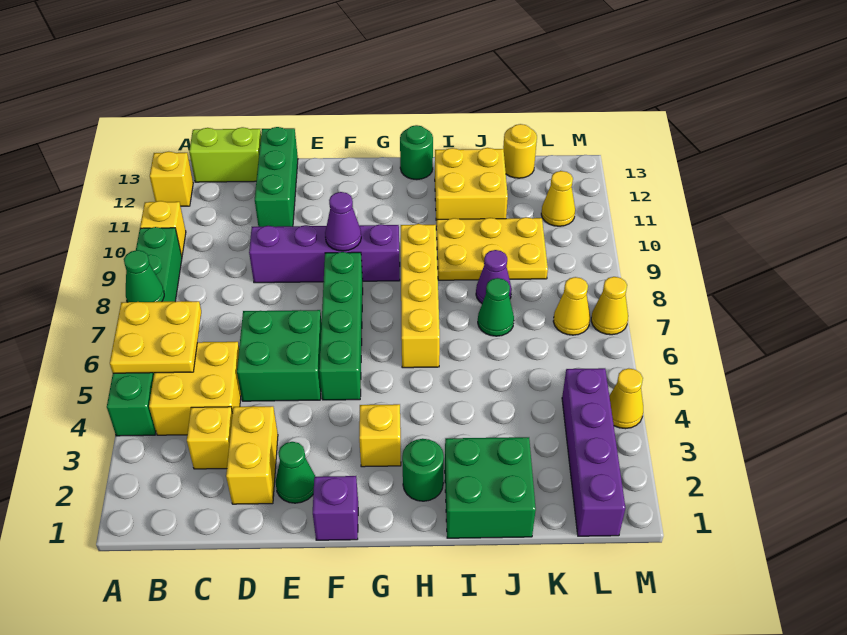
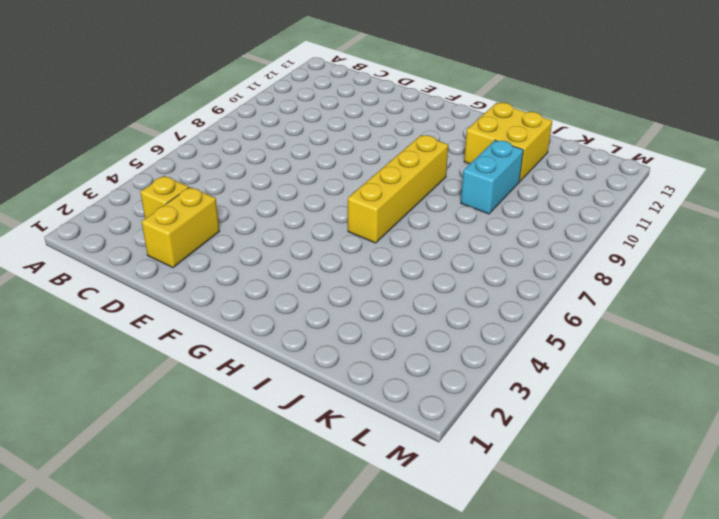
cyan 1x2 brick [461,140,523,214] -> yellow 2x3 plate [436,217,548,280]
none -> green 1x6 brick [107,227,182,436]
none -> yellow 1x1 brick [140,201,186,256]
none -> yellow 1x1 brick [150,151,193,206]
none -> yellow 2x2 brick [149,342,241,435]

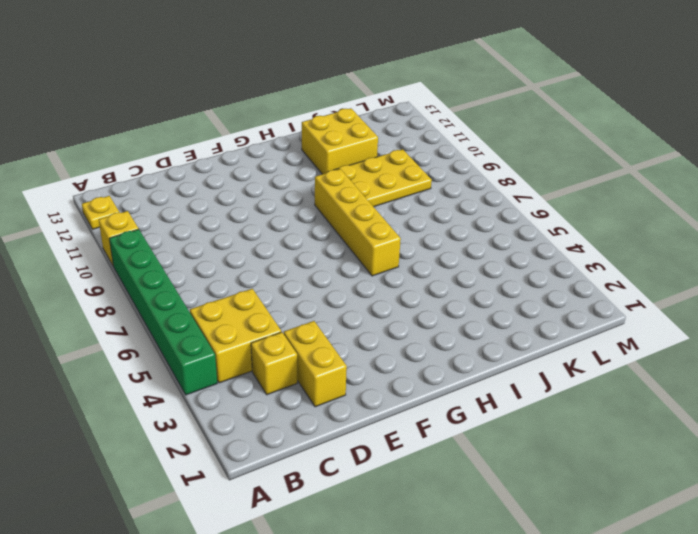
yellow 1x1 plate [82,196,119,229] -> yellow 1x1 brick [150,151,193,206]
none -> lime 1x2 brick [189,127,261,182]
none -> green 2x2 brick [237,310,322,401]
none -> purple 1x4 brick [249,224,400,283]
none -> green 1x3 brick [255,127,298,227]

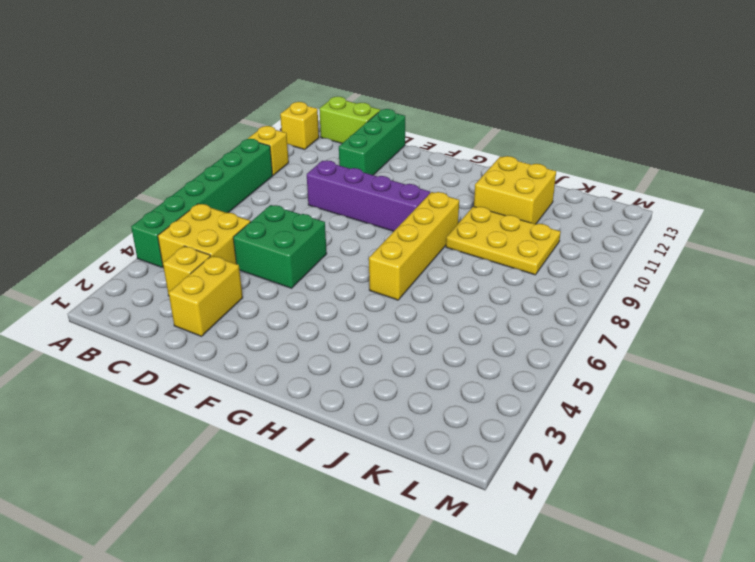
none -> green 1x1 cone [276,442,315,503]
none -> purple 1x1 brick [313,476,358,540]
none -> green 1x4 brick [319,252,363,400]
none -> yellow 1x1 brick [359,404,401,467]

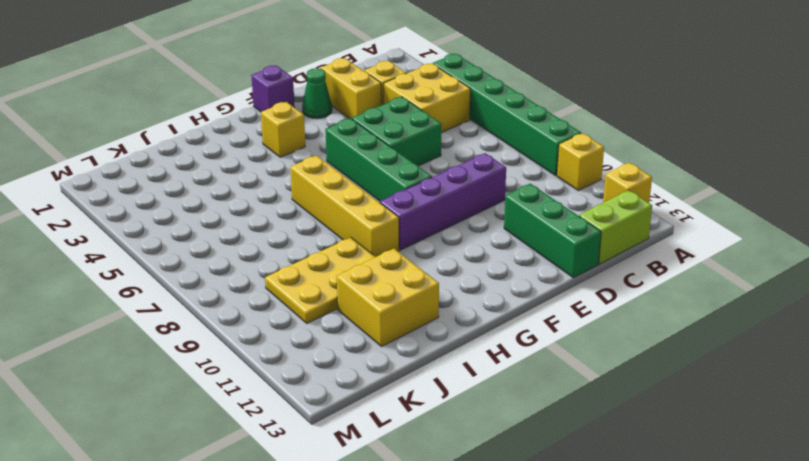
none -> green 1x1 round brick [402,439,444,501]
none -> green 1x1 round brick [400,125,433,180]
none -> green 2x2 brick [445,437,536,538]
none -> green 1x1 cone [478,278,514,336]

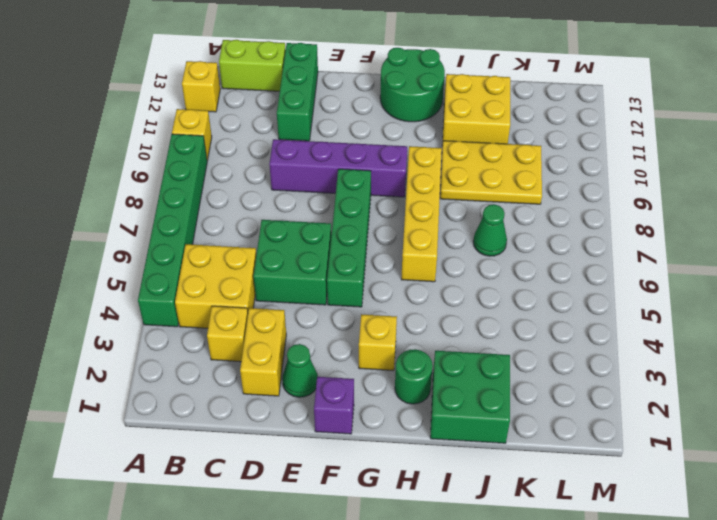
green 2x2 round brick [380,48,445,122] -> green 1x1 round brick [400,125,433,180]
none -> purple 1x1 cone [476,250,512,303]
none -> yellow 1x1 round brick [503,124,537,178]
none -> purple 1x4 brick [562,368,625,536]
none -> yellow 1x1 cone [553,277,590,335]

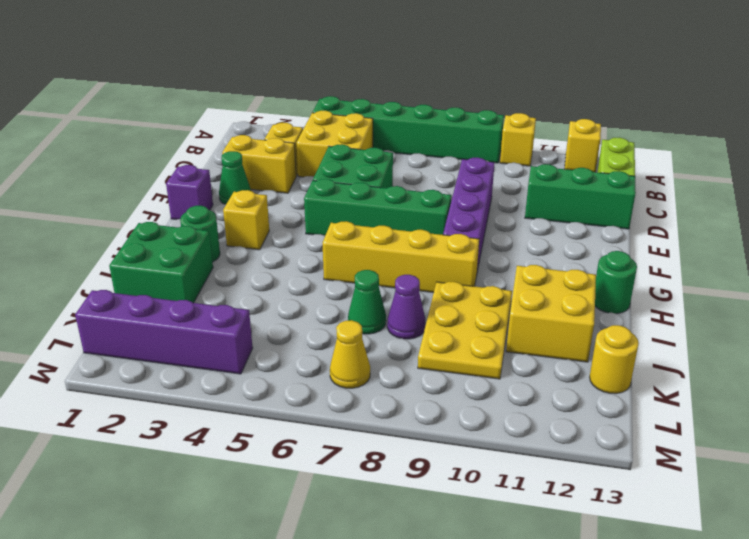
none -> yellow 1x1 cone [541,171,575,226]
none -> yellow 1x1 cone [609,368,643,429]
none -> yellow 1x1 cone [591,277,628,335]
none -> yellow 2x2 plate [110,301,201,373]

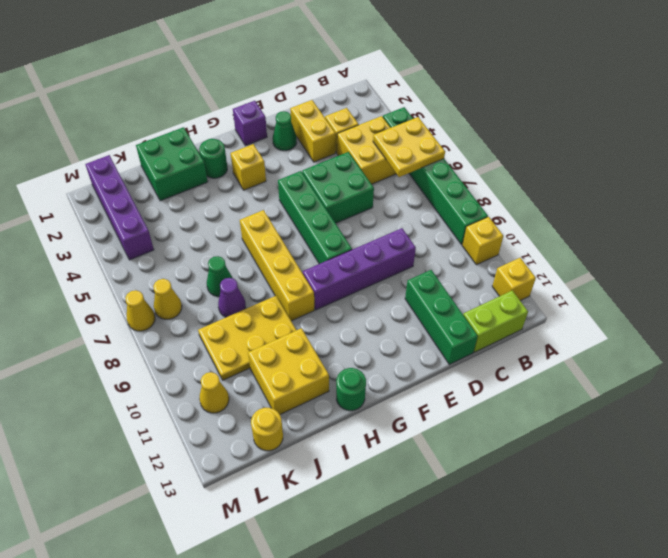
none -> yellow 1x1 cone [609,368,643,429]
none -> green 1x1 cone [124,250,164,302]
none -> purple 1x1 cone [325,192,361,251]

